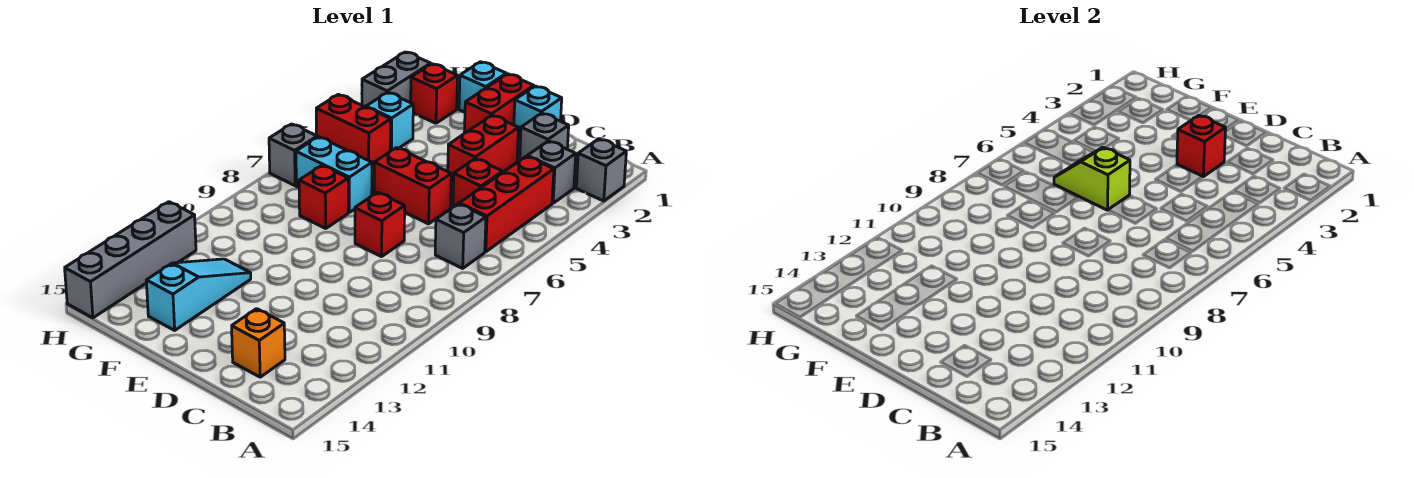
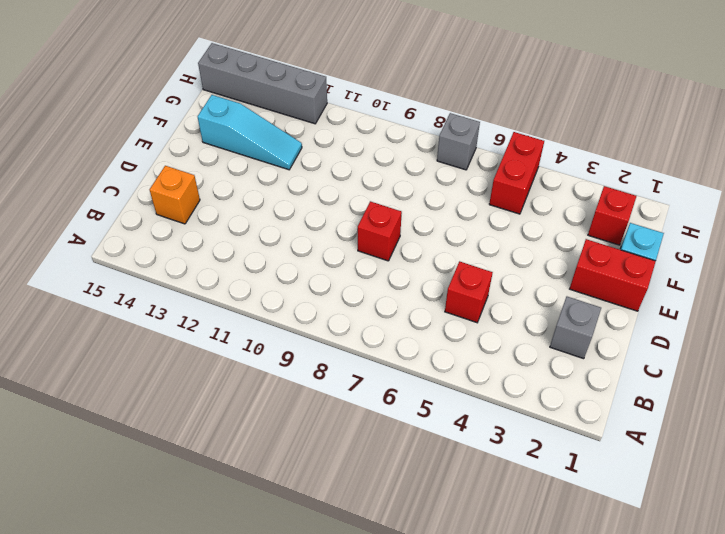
none -> grey 1x1 brick [576,139,626,201]
none -> grey 1x1 brick [527,141,576,203]
none -> red 1x3 brick [459,156,554,252]

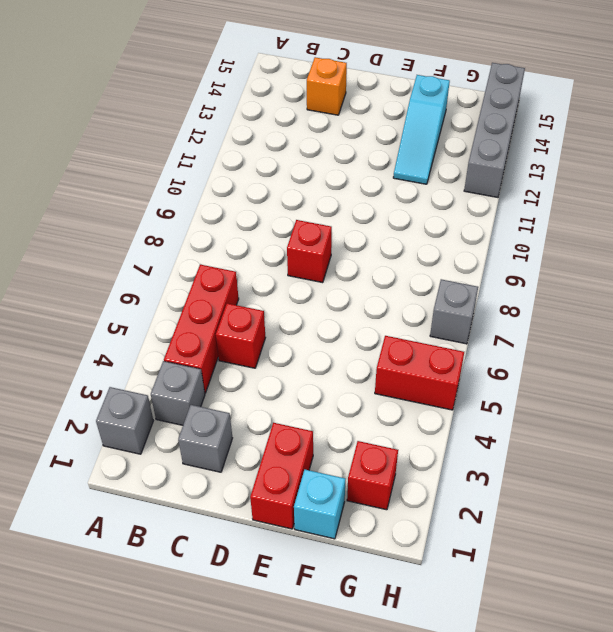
none -> grey 1x1 brick [435,204,486,268]
none -> cyan 1x1 brick [514,86,562,138]
none -> red 1x2 brick [448,115,519,183]

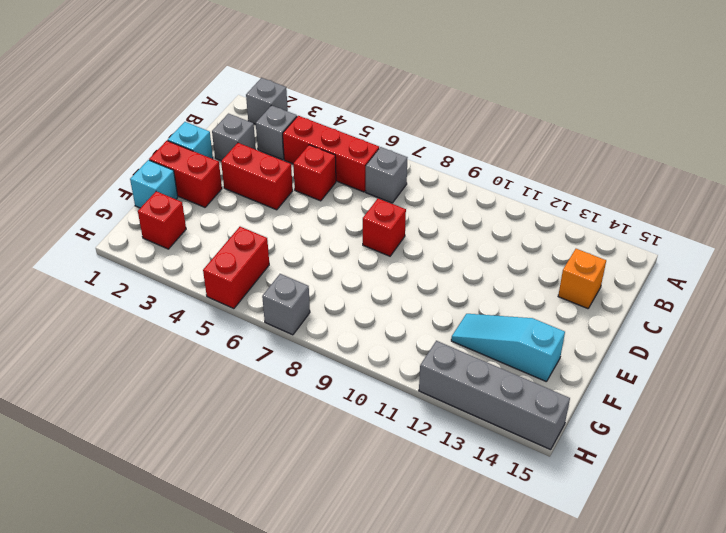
none -> red 1x2 brick [374,148,451,224]
none -> cyan 1x2 brick [296,137,372,212]
none -> red 1x1 brick [299,165,348,228]

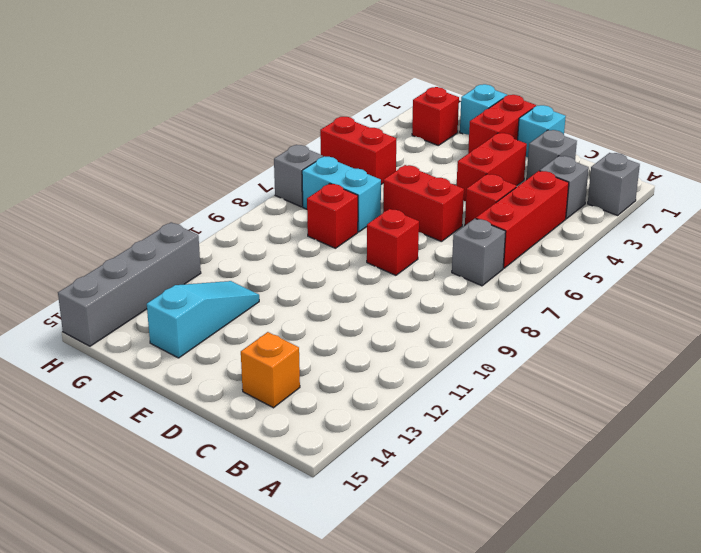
none -> cyan 1x1 brick [366,92,413,151]
none -> grey 1x2 brick [362,52,431,107]
none -> red 1x1 brick [1177,115,1226,177]

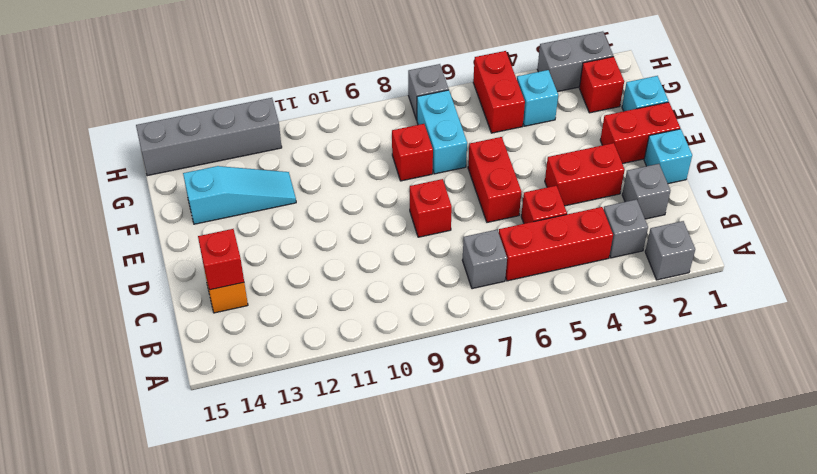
red 1x1 brick [198,229,244,290] -> red 1x1 brick moved to [1177,115,1226,177]
none -> lime 1x2 slope [1054,147,1130,210]

